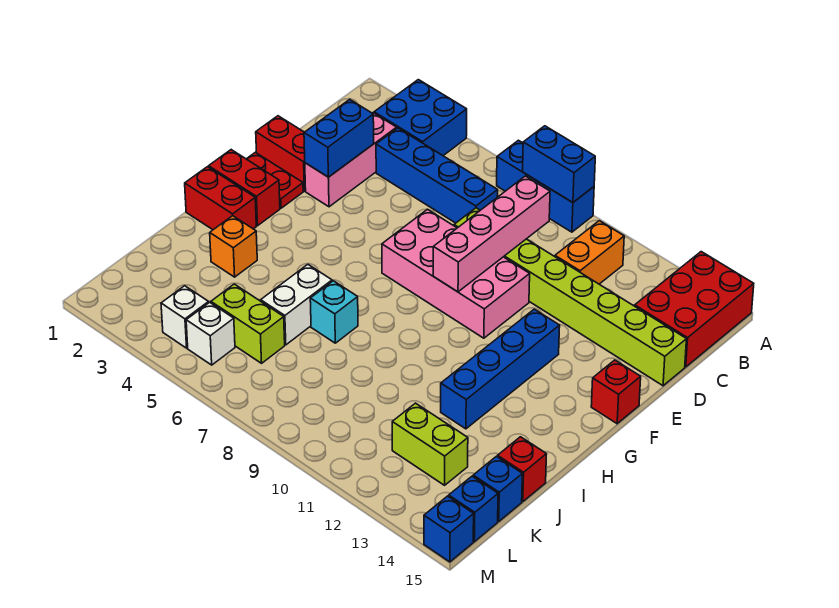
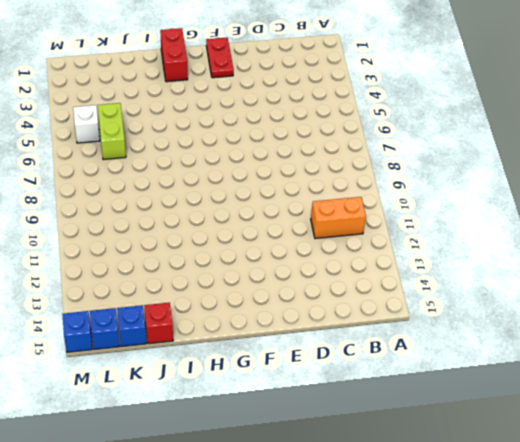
none -> blue 2x2 brick [374,80,467,156]
none -> blue 1x3 brick [497,140,594,232]
none -> red 2x3 brick [635,252,754,367]

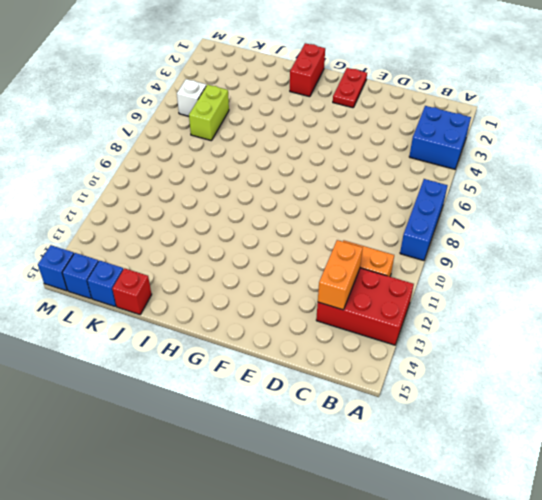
red 2x3 brick [316,268,414,345] -> red 2x3 brick moved to [635,252,754,367]
orange 1x2 brick [318,240,363,310] -> none
none -> pink 1x3 brick [305,113,397,207]
none -> blue 1x4 brick [376,128,498,223]
none -> lime 1x8 brick [454,208,686,386]

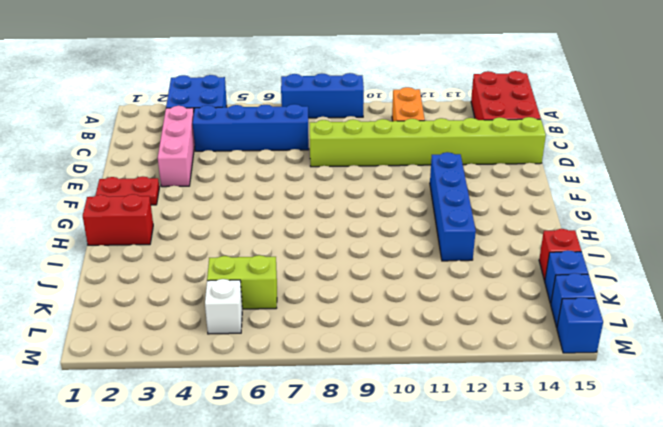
none -> red 1x2 brick [256,116,306,191]
none -> pink 2x4 brick [382,209,530,338]
none -> red 1x1 brick [591,360,641,424]

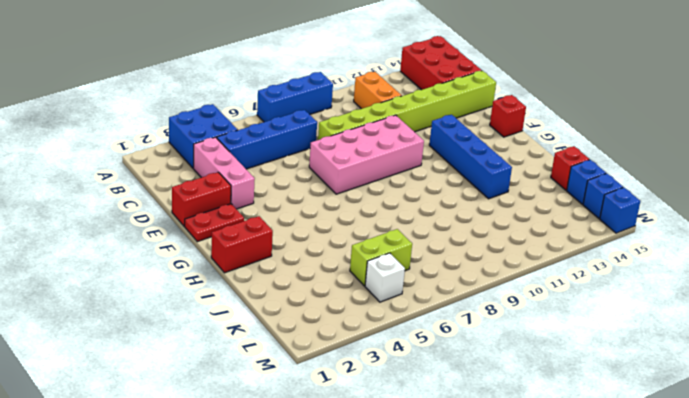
none -> red 1x2 brick [209,150,280,226]
none -> orange 1x1 brick [210,216,257,277]
none -> white 1x2 brick [261,264,332,345]

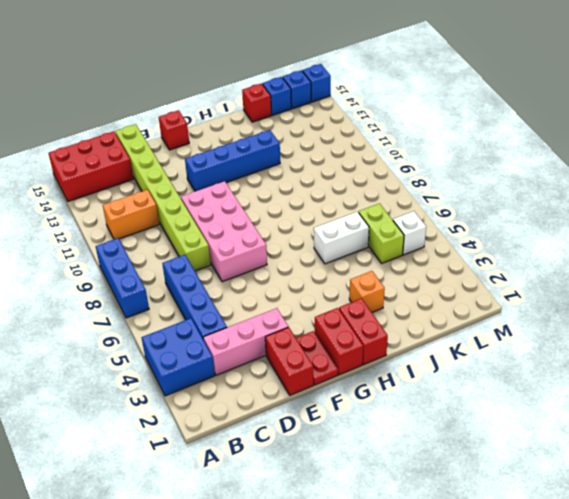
none -> cyan 1x1 brick [310,281,358,343]
none -> lime 1x2 brick [392,403,468,485]
none -> white 1x1 brick [161,286,209,348]

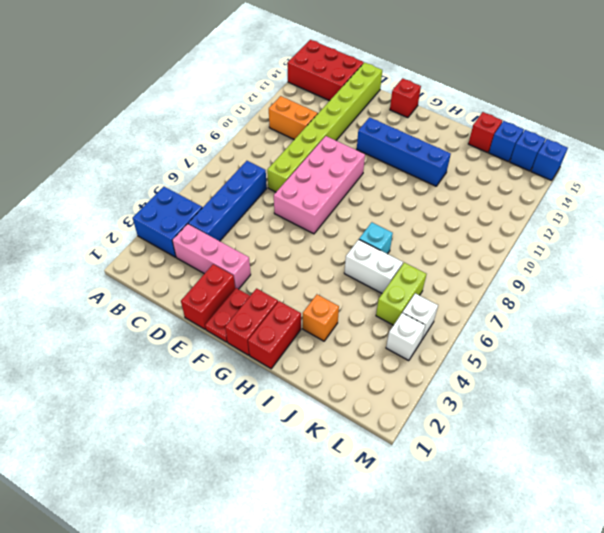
none -> blue 1x3 brick [497,140,594,232]
none -> lime 1x2 brick [392,403,468,485]
none -> blue 1x2 brick [523,126,595,203]

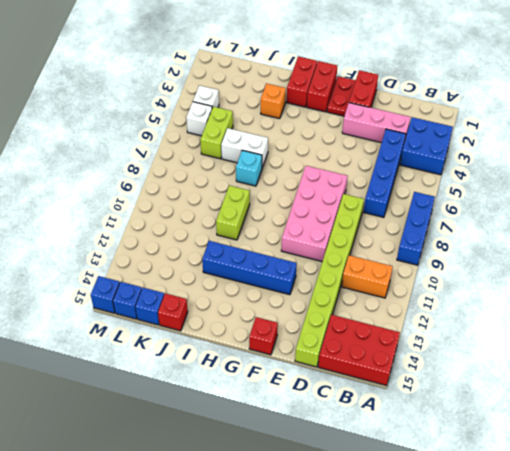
lime 1x2 brick [216,185,250,240] -> lime 1x2 brick moved to [392,403,468,485]
none -> blue 1x2 brick [523,126,595,203]
none -> pink 1x4 brick [433,176,550,292]
none -> blue 1x2 brick [304,99,374,177]

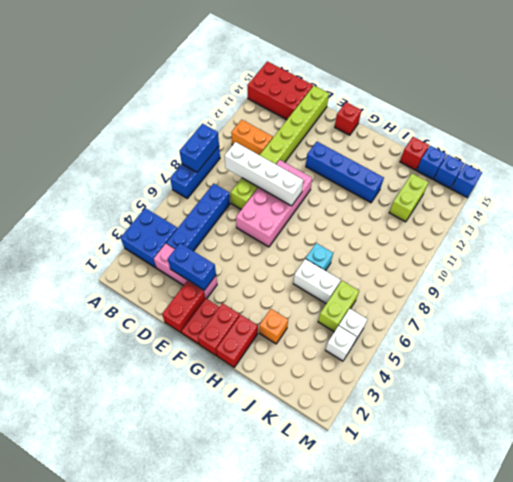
white 1x4 brick [225,142,303,206] -> pink 1x4 brick [433,176,550,292]

